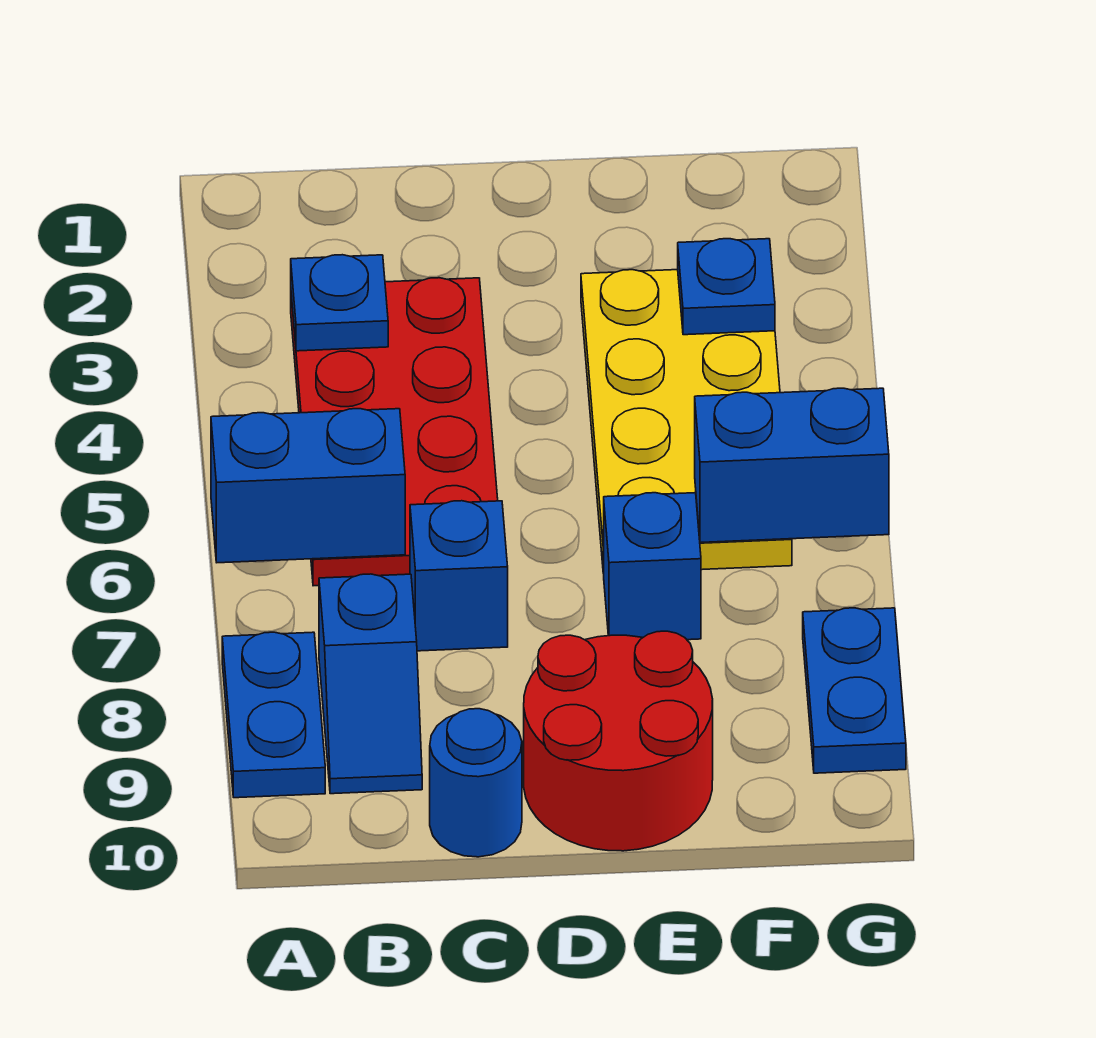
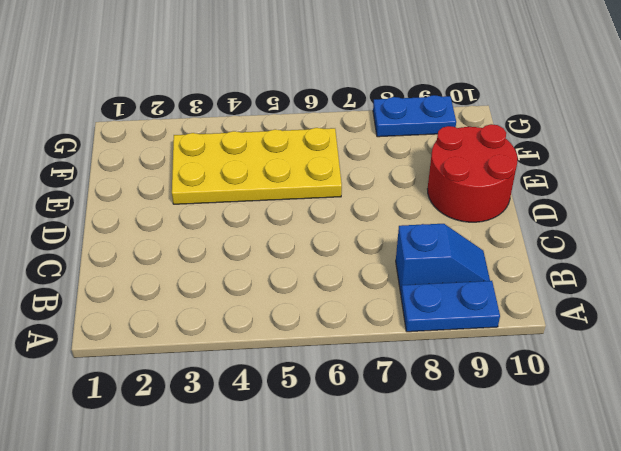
none -> red 2x4 plate [291,278,498,586]
none -> blue 1x1 brick [410,501,508,651]
none -> blue 1x1 round brick [430,709,522,857]

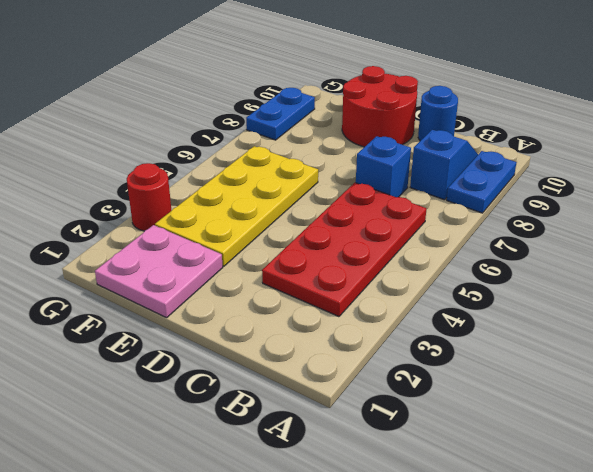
pink 2x2 plate [95,225,223,318] -> none
red 1x1 round brick [127,163,172,231] -> none
none -> blue 1x1 brick [603,493,701,640]
none -> blue 1x2 brick [211,409,405,563]
none -> blue 1x1 plate [291,255,388,351]

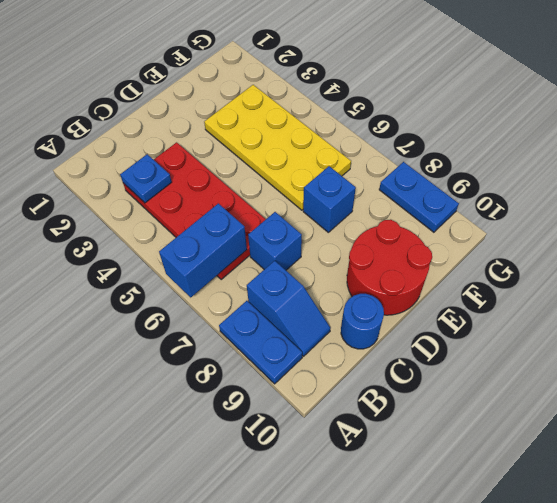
none -> blue 1x1 plate [678,239,775,335]
none -> blue 1x2 brick [695,388,889,543]

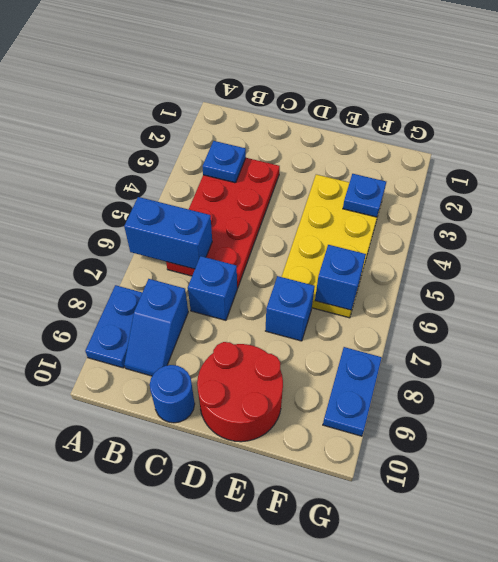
blue 1x1 brick [315,245,366,310] -> blue 1x2 brick [695,388,889,543]

